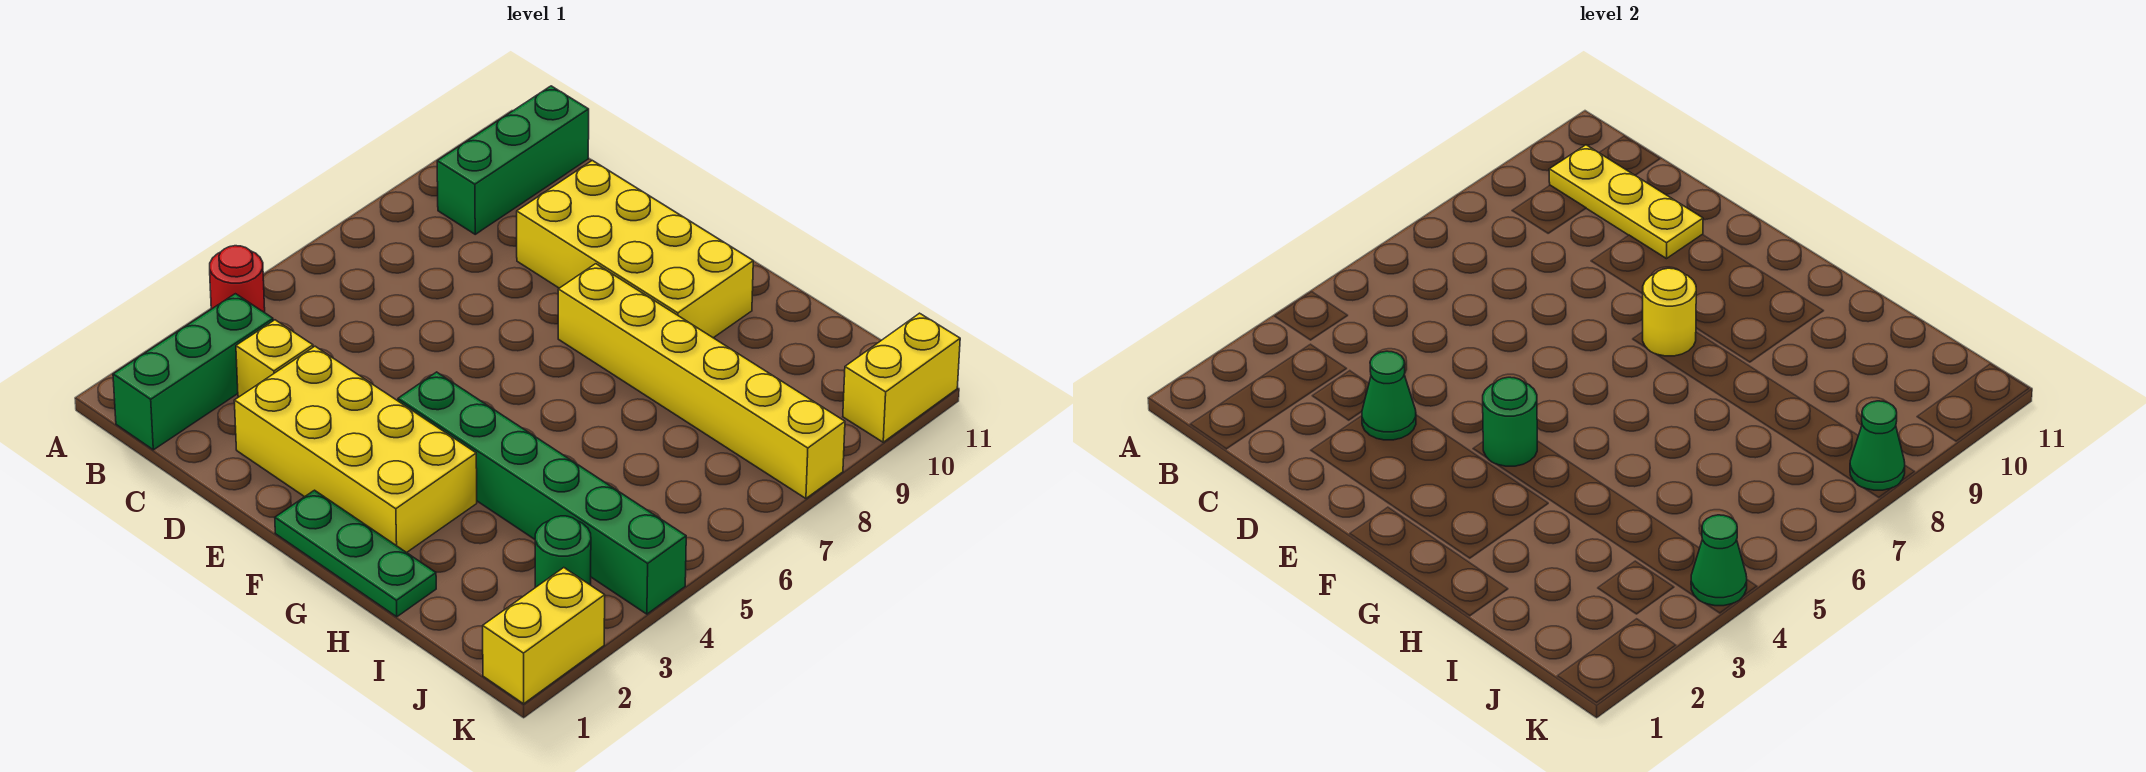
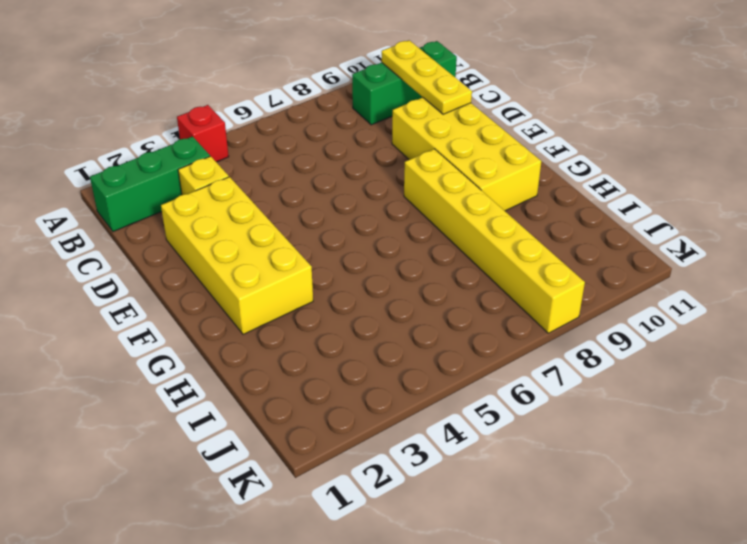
red 1x1 brick [177,105,229,162] -> red 1x1 round brick [210,246,265,313]
none -> green 1x3 plate [275,490,436,617]
none -> green 1x6 brick [398,372,686,614]
none -> green 1x1 round brick [535,516,591,588]

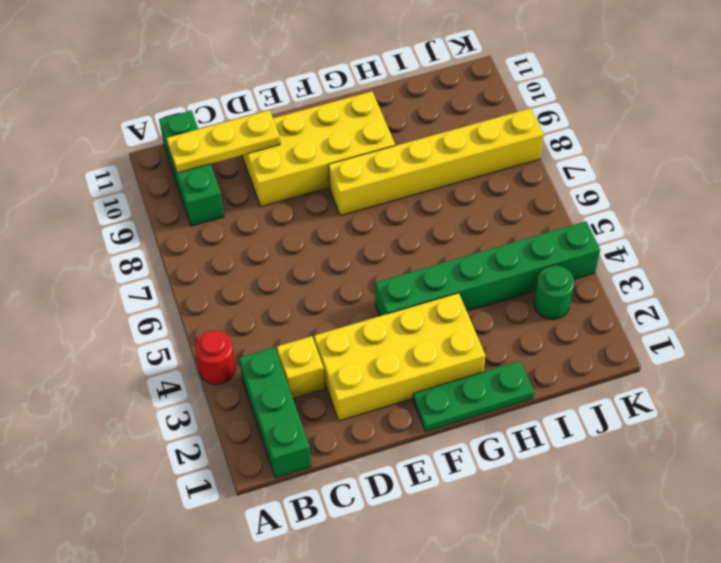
none -> yellow 1x2 brick [483,568,605,704]
none -> yellow 1x2 brick [843,313,960,442]
none -> green 1x1 cone [1362,351,1416,440]

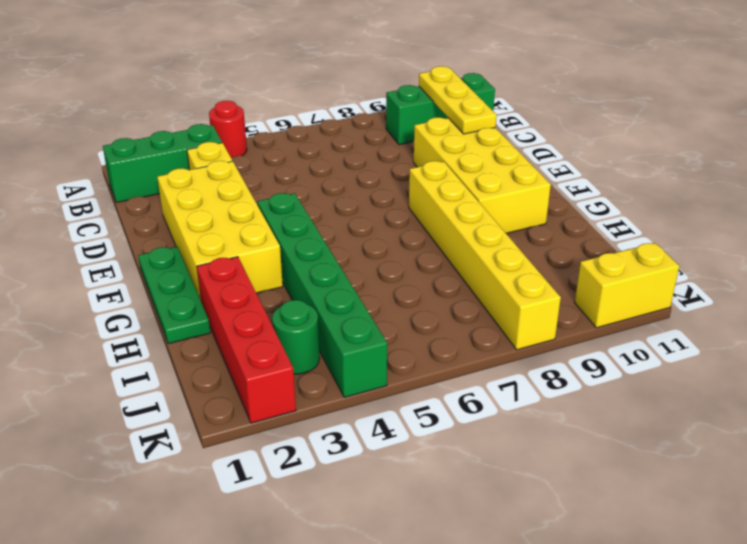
red 1x4 brick [197,257,296,423] -> yellow 1x2 brick [483,568,605,704]
none -> green 1x1 cone [1362,351,1416,440]
none -> green 1x1 round brick [1483,377,1537,466]
none -> yellow 1x1 round brick [1643,268,1696,356]

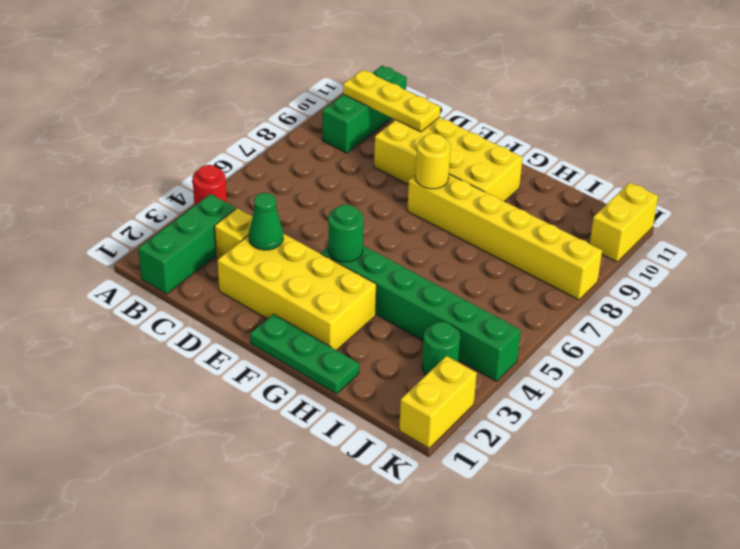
none -> green 1x1 cone [1691,515,1747,606]
none -> green 1x1 cone [1850,401,1905,490]

